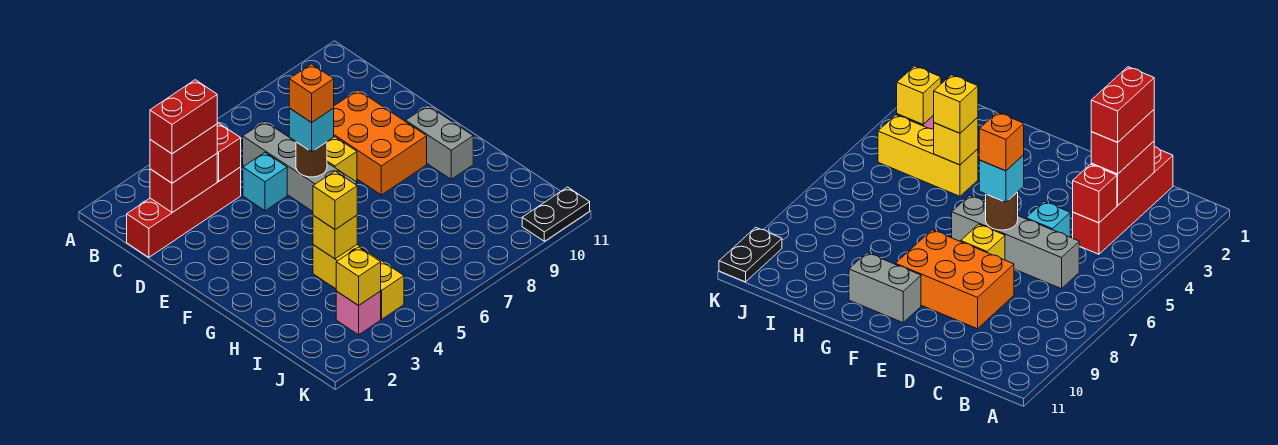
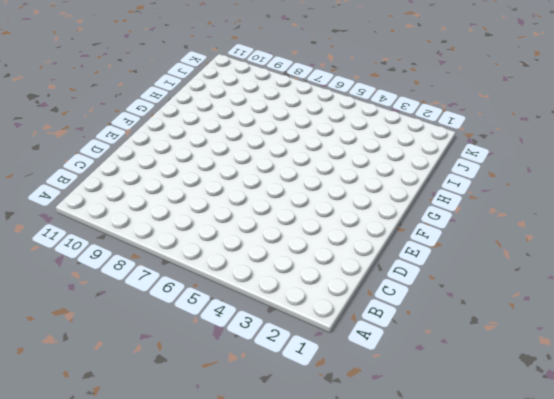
none -> red 1x4 brick [127,167,241,257]
none -> grey 1x4 brick [243,121,357,211]
none -> cyan 1x1 brick [243,153,287,211]

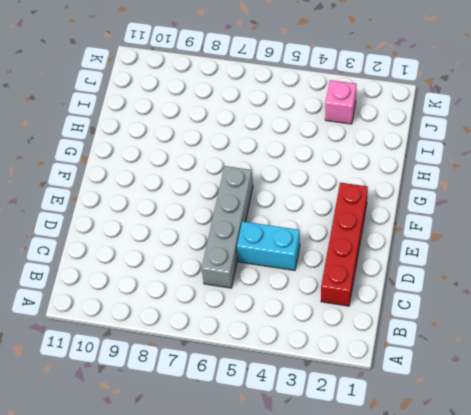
red 1x4 brick [321,183,368,306] -> red 1x4 brick turned to [127,167,241,257]
cyan 1x2 brick [237,221,300,270] -> cyan 1x1 brick [243,153,287,211]
none -> orange 2x3 brick [334,90,427,195]
none -> yellow 1x1 brick [327,137,357,181]
none -> grey 1x2 brick [406,106,473,179]

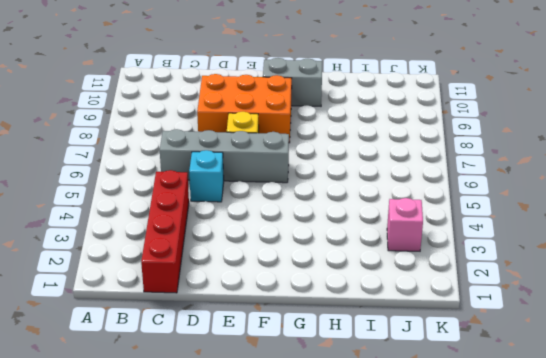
none -> yellow 1x3 brick [313,245,404,319]
none -> black 1x2 plate [522,187,590,241]
none -> red 1x2 brick [150,154,217,213]

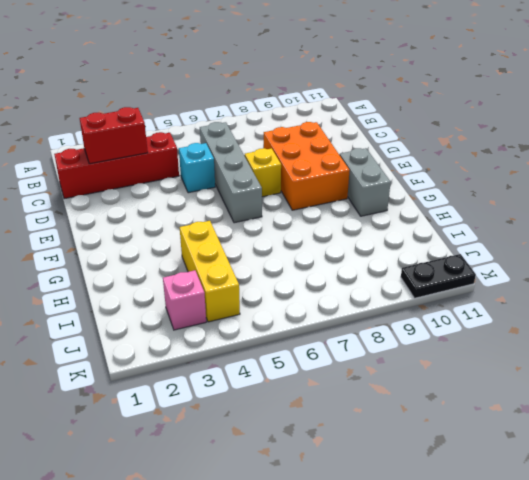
none -> red 1x1 brick [217,123,241,181]
none -> brown 1x1 round brick [296,142,327,177]
none -> yellow 1x1 brick [313,215,357,259]

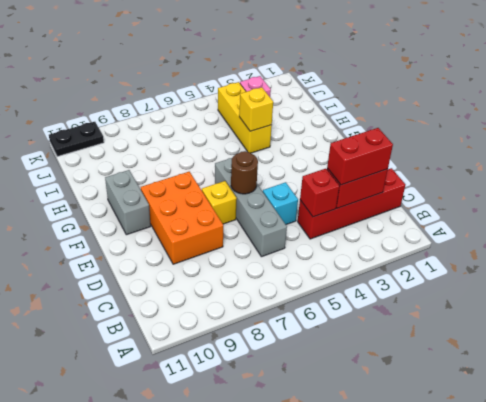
none -> yellow 1x1 brick [336,247,381,306]
none -> cyan 1x1 brick [289,108,334,152]
none -> yellow 1x1 brick [313,171,357,230]

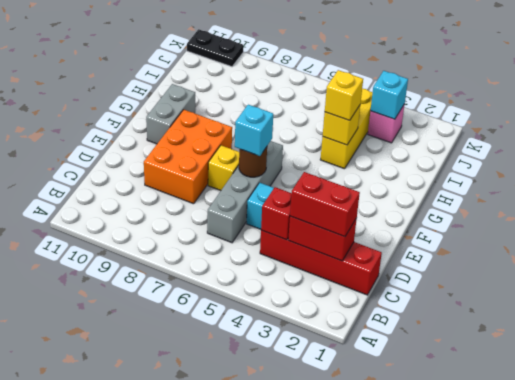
cyan 1x1 brick [371,71,408,119] -> yellow 1x1 brick [336,247,381,306]
none -> red 1x2 brick [150,80,217,154]
none -> orange 1x1 brick [289,64,334,123]

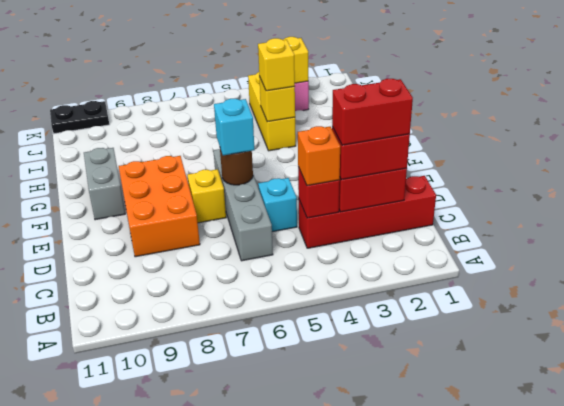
orange 1x1 brick [298,126,340,186] -> orange 1x1 brick moved to [289,64,334,123]

